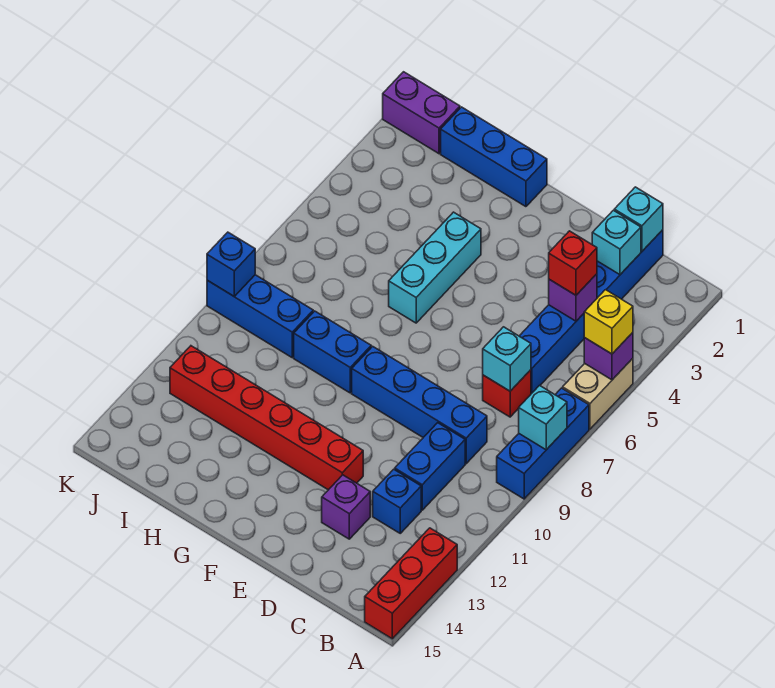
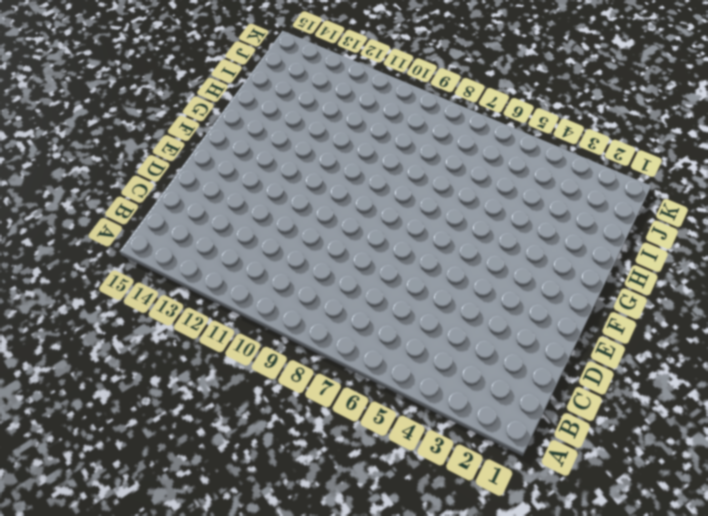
none -> tan 1x2 brick [563,358,633,429]
none -> blue 1x3 brick [497,388,589,499]
none -> red 1x3 brick [365,528,457,639]

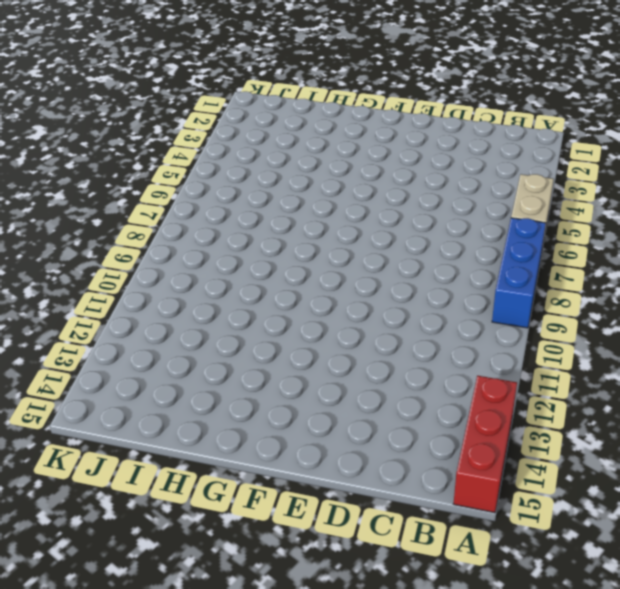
none -> blue 1x6 brick [520,230,663,394]
none -> red 1x1 brick [483,370,531,417]
none -> blue 1x4 brick [352,346,487,464]

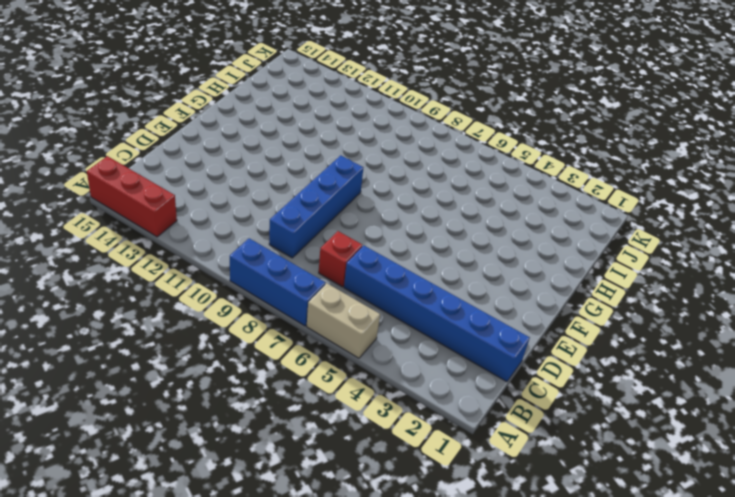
none -> blue 1x2 brick [395,423,465,510]
none -> blue 1x1 brick [373,469,421,533]
none -> purple 1x1 brick [322,475,370,539]

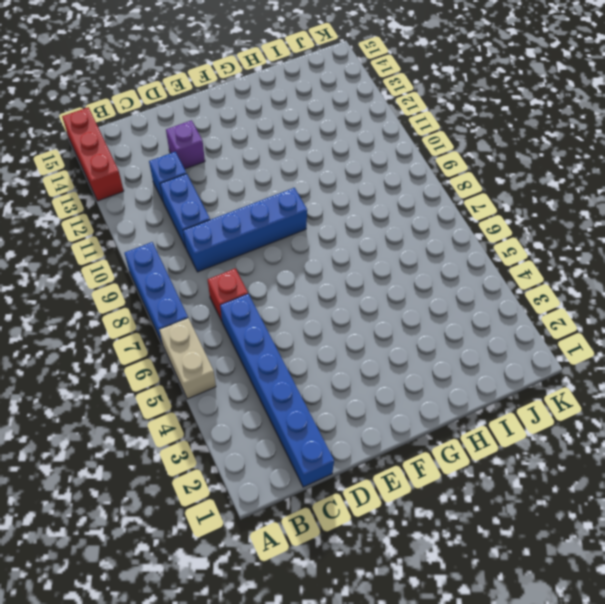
none -> red 1x6 brick [170,346,363,490]
none -> blue 1x3 brick [441,107,547,207]
none -> cyan 1x3 brick [389,212,481,323]

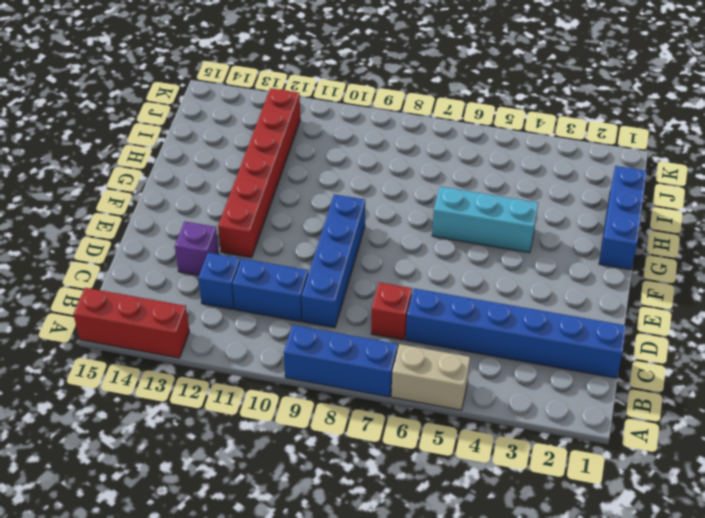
none -> blue 1x2 brick [294,311,371,393]
none -> blue 1x3 brick [207,275,313,357]
none -> purple 1x2 brick [383,72,460,154]

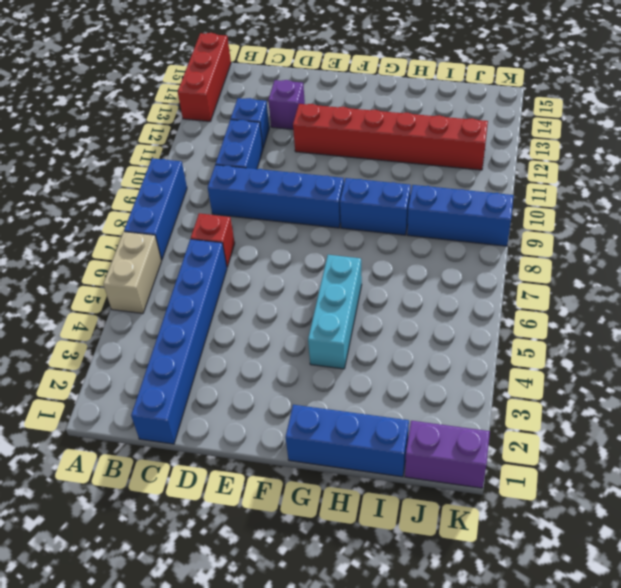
none -> purple 1x1 brick [584,333,633,380]
none -> cyan 1x1 brick [519,386,567,450]
none -> cyan 1x1 brick [614,187,663,251]

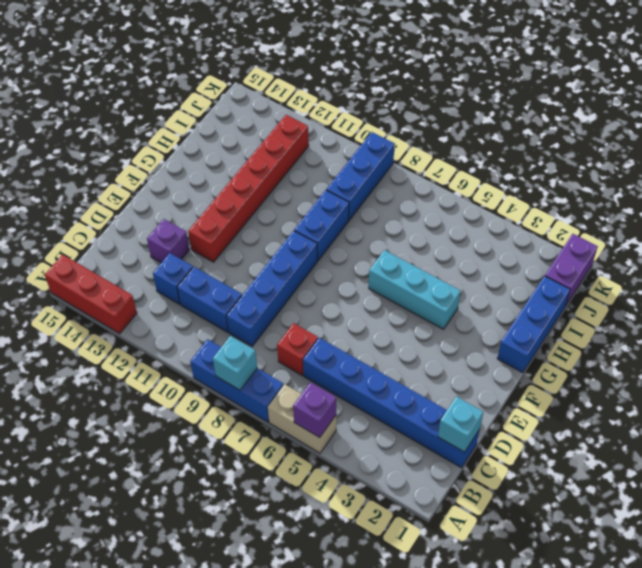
none -> cyan 1x1 brick [592,210,641,275]
none -> purple 1x1 brick [549,274,597,321]
none -> cyan 1x1 brick [483,327,531,391]

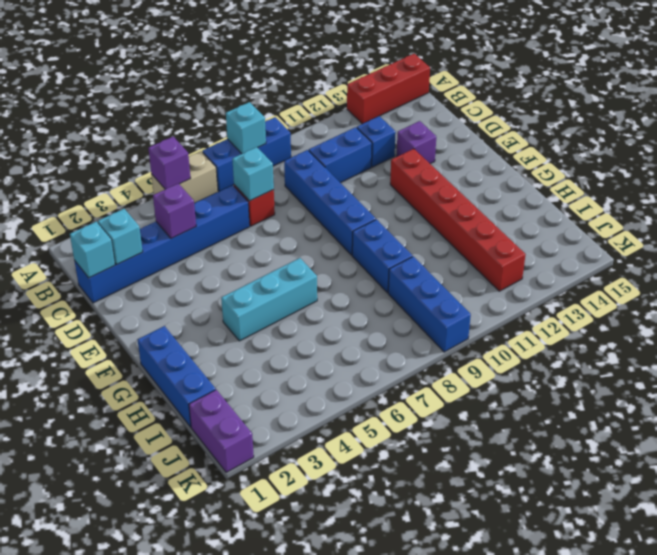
none -> blue 1x1 brick [207,232,255,297]
none -> yellow 1x1 brick [584,290,633,354]
none -> red 1x1 brick [549,231,597,295]

